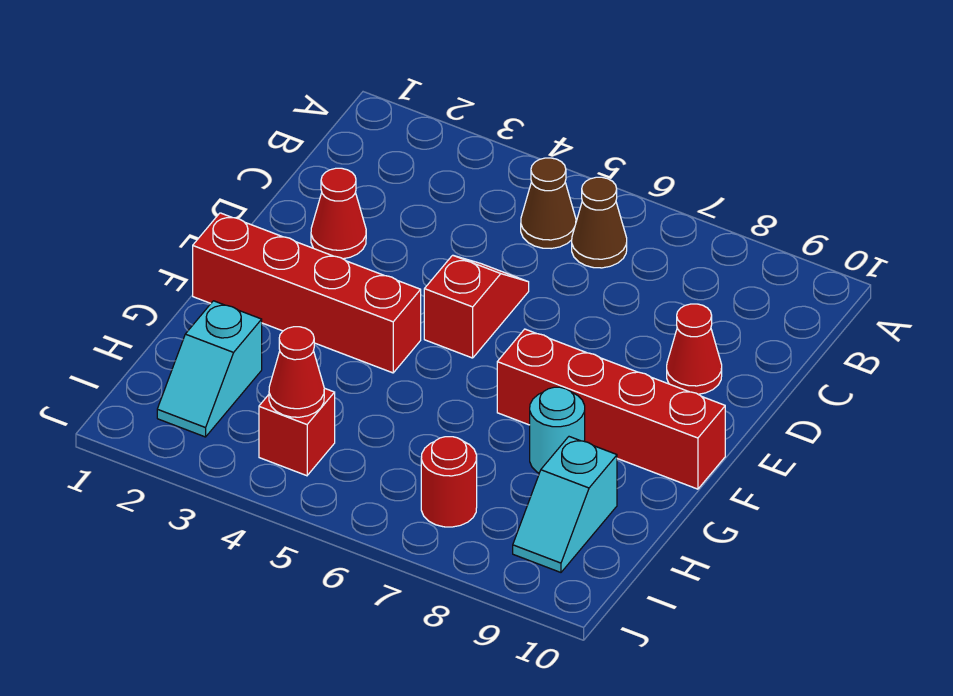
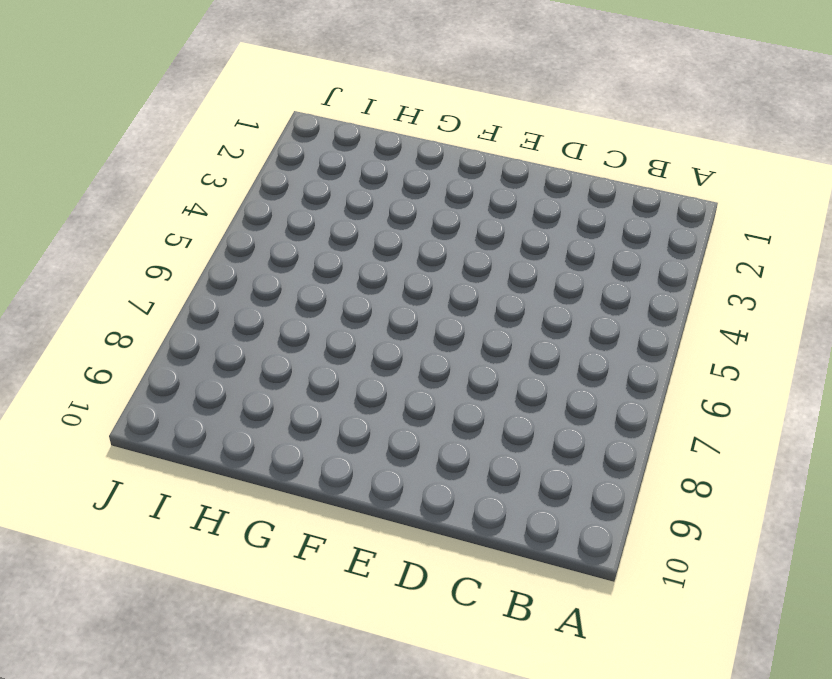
none -> brown 1x1 cone [521,158,576,249]
none -> brown 1x1 cone [572,177,627,268]
none -> red 1x1 cone [311,168,366,259]

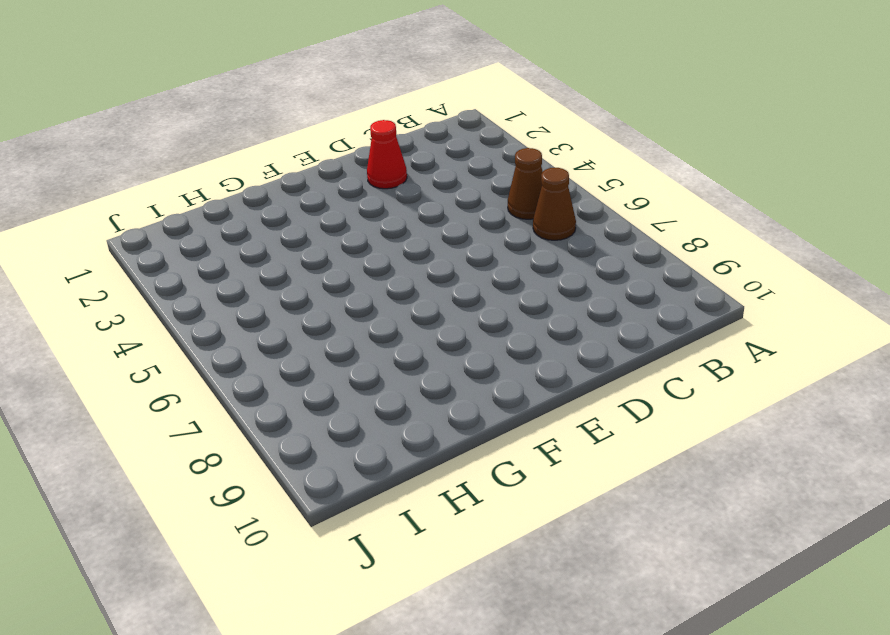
none -> red 1x2 slope [424,255,529,358]
none -> red 1x1 cone [667,304,722,394]
none -> red 1x4 brick [193,213,421,373]

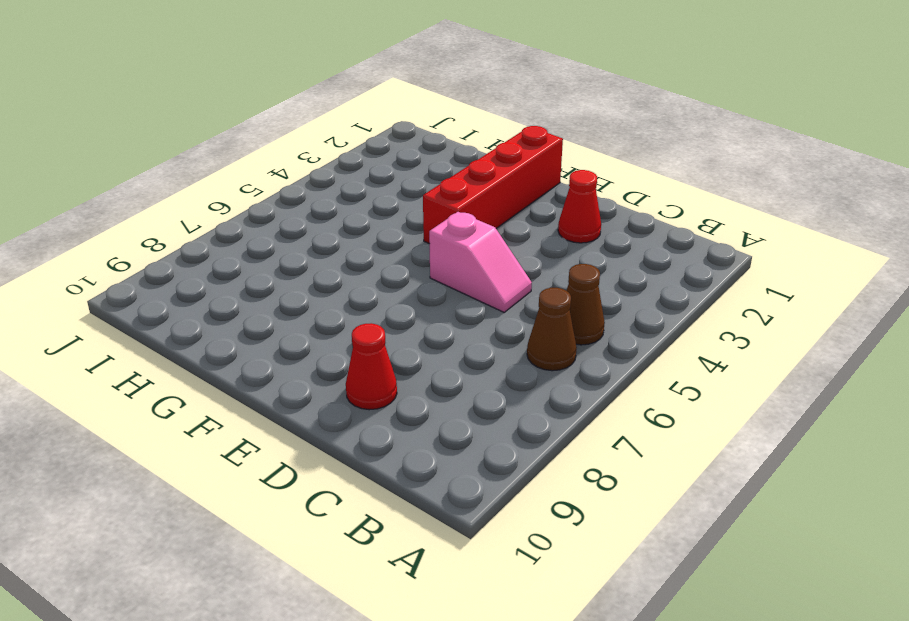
pink 1x2 slope [429,212,532,312] -> red 1x2 slope [424,255,529,358]
none -> red 1x4 brick [497,329,725,489]
none -> cyan 1x1 round brick [530,387,585,473]
none -> cyan 1x2 slope [157,301,262,437]

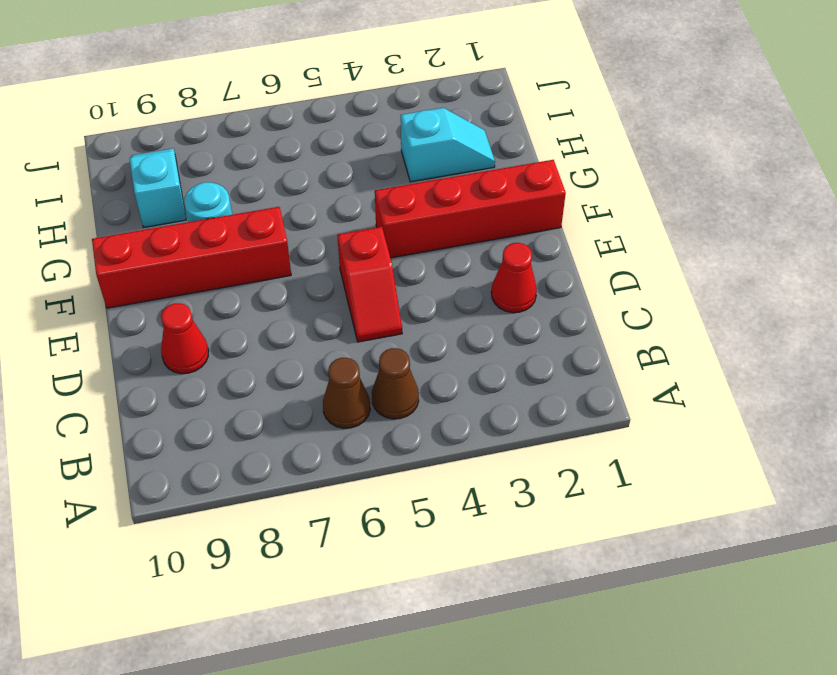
cyan 1x2 slope [401,108,495,182] -> cyan 1x2 slope turned to [157,301,262,437]
none -> red 1x1 brick [259,388,335,476]
none -> red 1x1 round brick [421,437,477,527]
none -> red 1x1 cone [269,327,324,417]

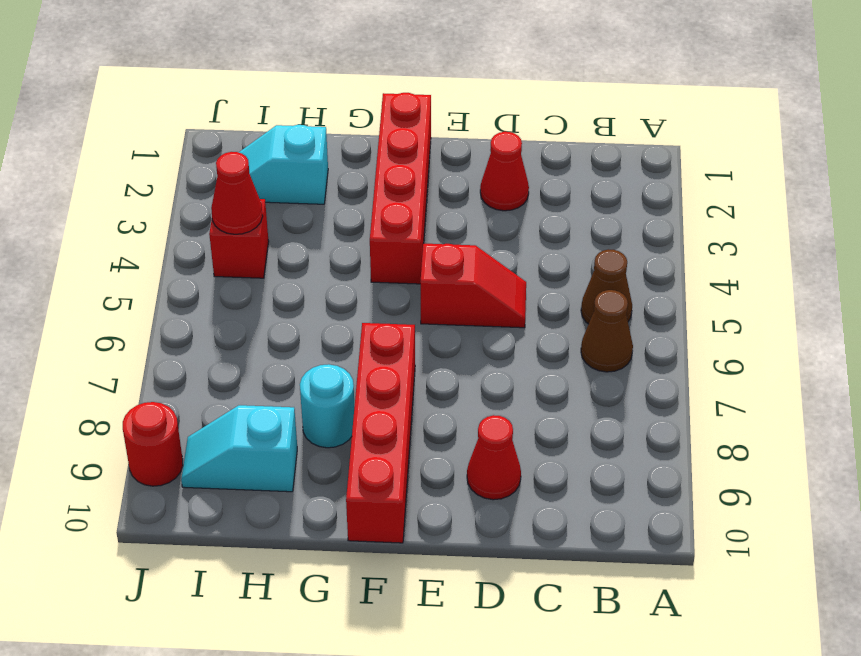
red 1x1 round brick [123,402,183,486] -> red 1x1 round brick moved to [421,437,477,527]

